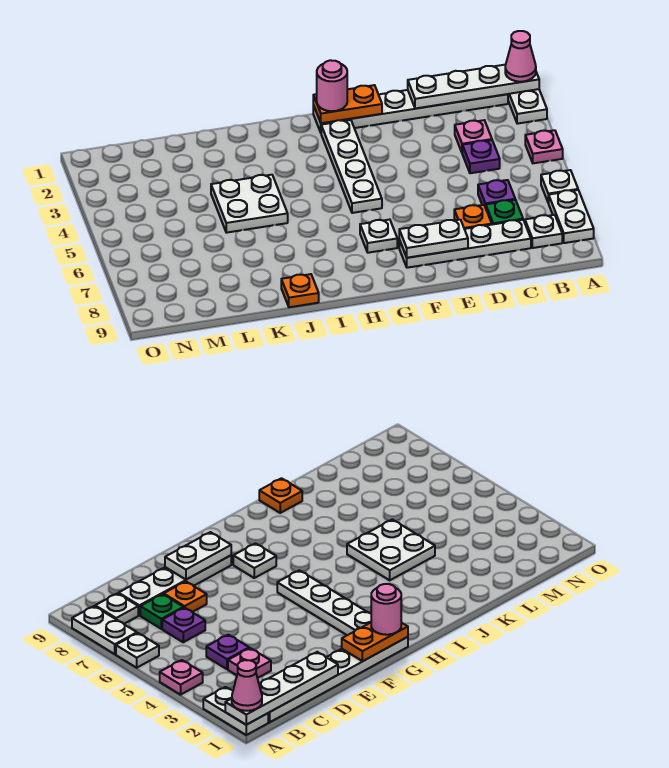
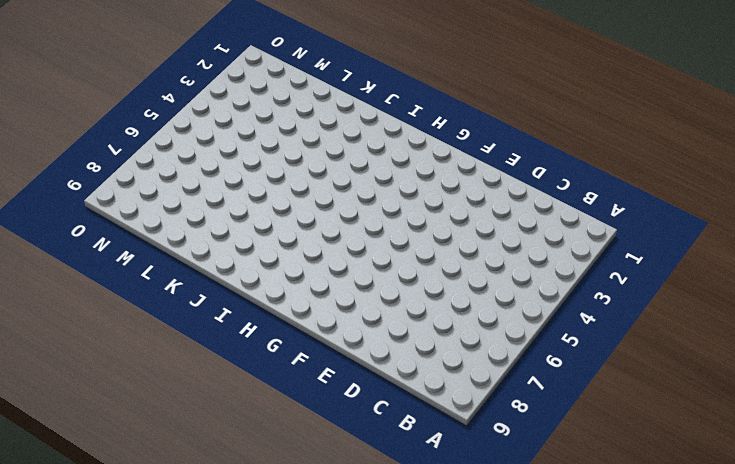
none -> white 1x2 plate [508,89,547,124]
none -> pink 1x1 plate [525,130,563,163]
none -> white 1x1 plate [541,170,578,203]

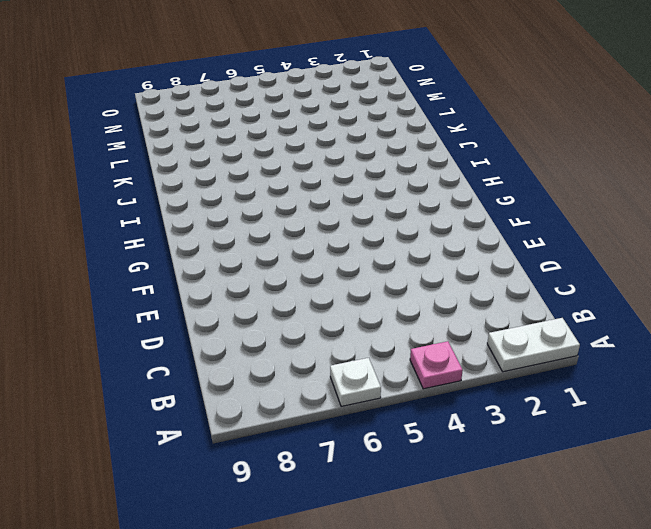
none -> white 1x2 plate [549,190,594,243]
none -> white 1x6 plate [313,90,508,132]
none -> white 1x1 plate [525,215,562,248]

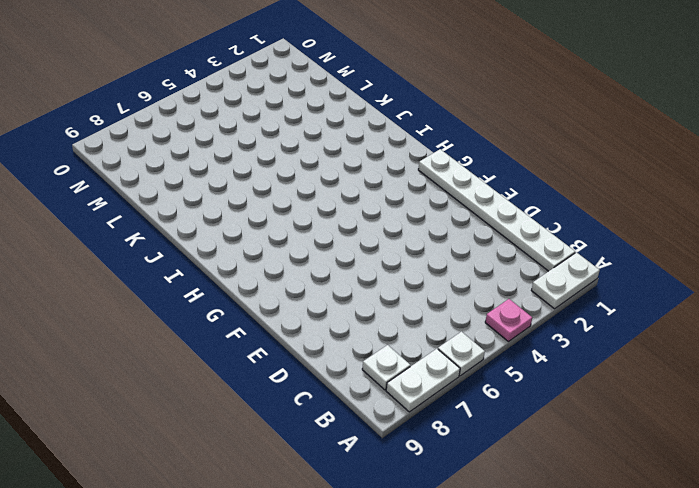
none -> pink 1x1 plate [455,120,492,152]
none -> purple 1x1 plate [462,140,500,173]
none -> purple 1x1 plate [478,180,515,208]

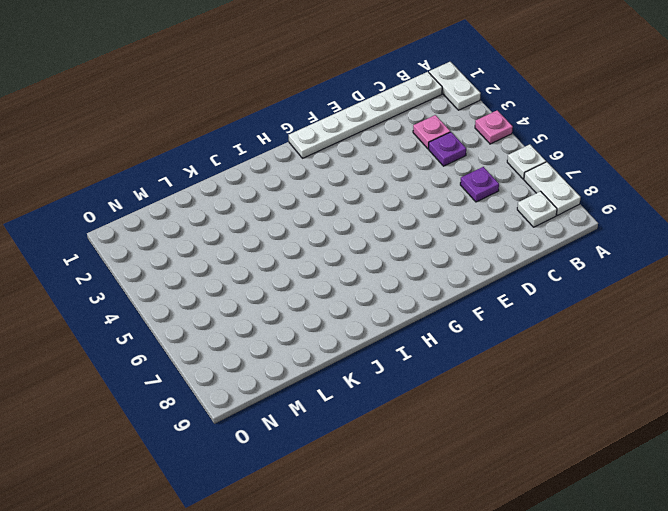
none -> green 1x1 plate [486,200,523,225]
none -> white 1x4 plate [399,220,531,268]
none -> orange 1x1 plate [454,205,492,229]

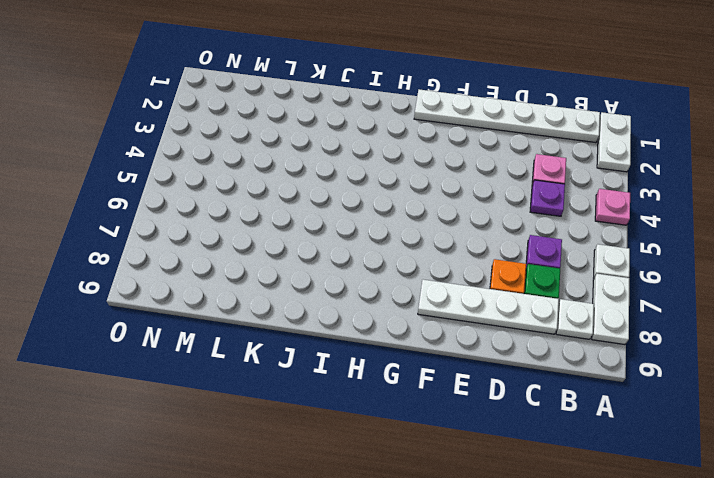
none -> white 1x4 plate [321,120,382,213]
none -> white 1x1 plate [360,220,397,253]
none -> white 2x2 plate [211,175,288,233]

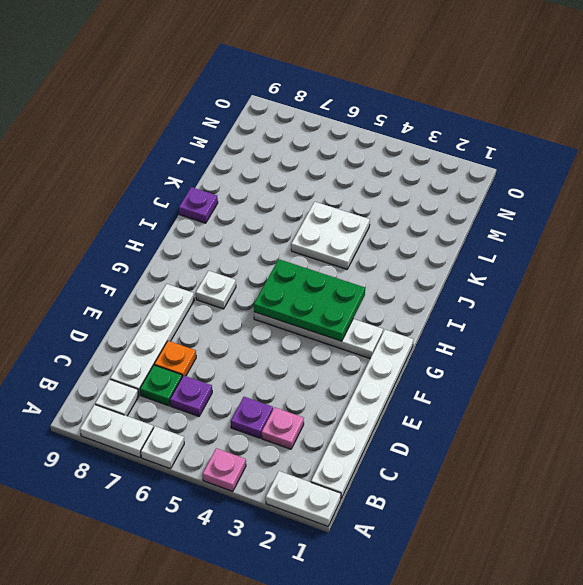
green 2x3 plate [254,259,365,341] -> none
purple 1x1 plate [179,187,218,223] -> orange 1x1 plate [281,274,319,307]
none -> white 1x4 plate [408,65,539,109]
none -> white 1x2 plate [399,220,468,258]
none -> orange 1x2 plate [313,85,382,123]

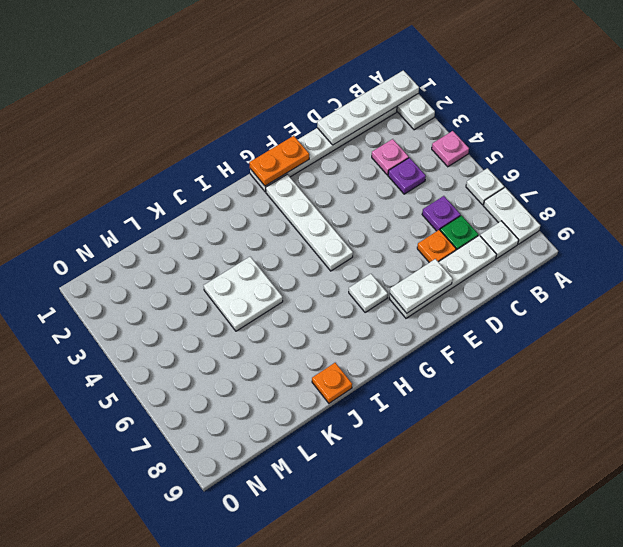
none -> pink 1x1 cone [505,31,536,82]
none -> pink 1x1 round brick [317,60,347,111]

